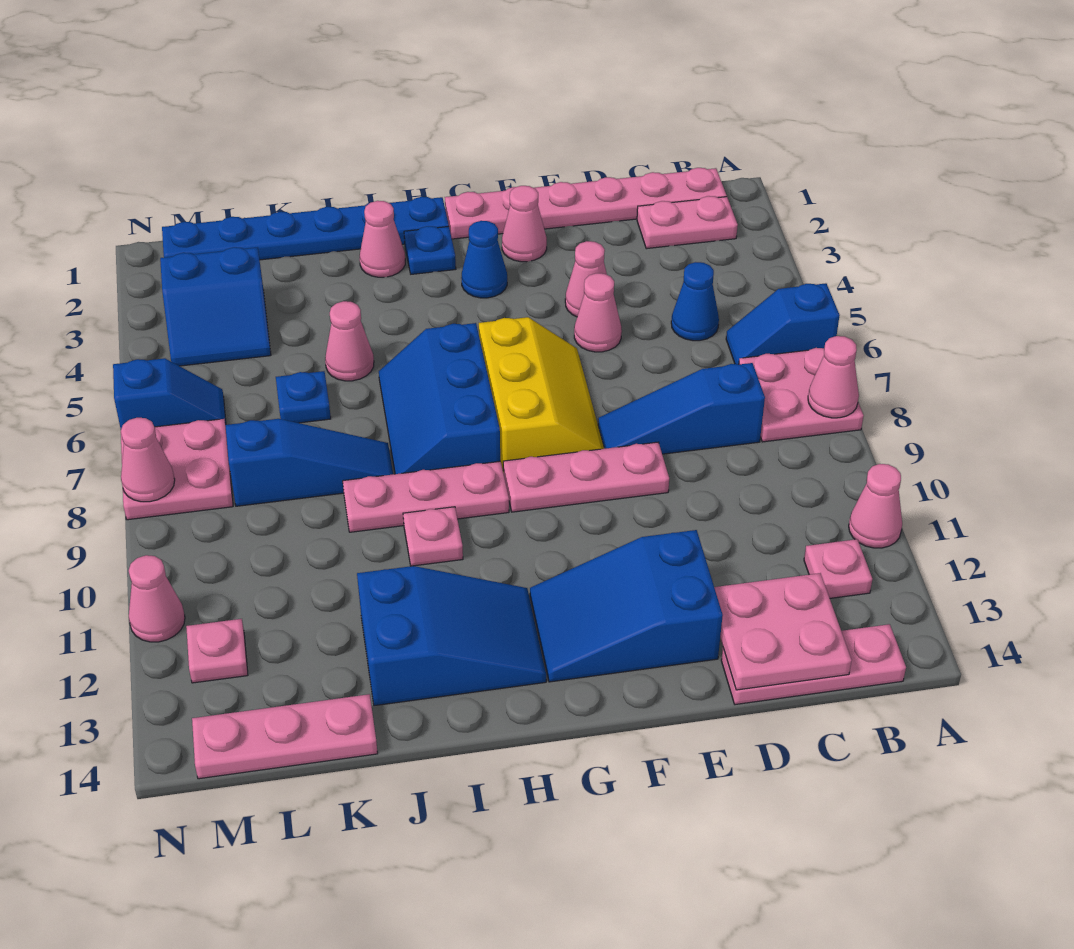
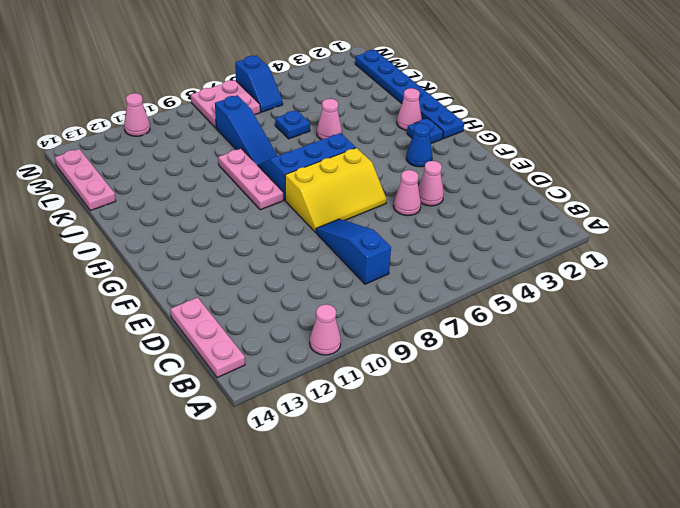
none -> blue 1x2 slope [726,283,840,364]
none -> pink 2x2 plate [739,348,864,442]
none -> pink 1x6 plate [445,168,727,239]
none -> pink 1x2 plate [637,196,738,249]

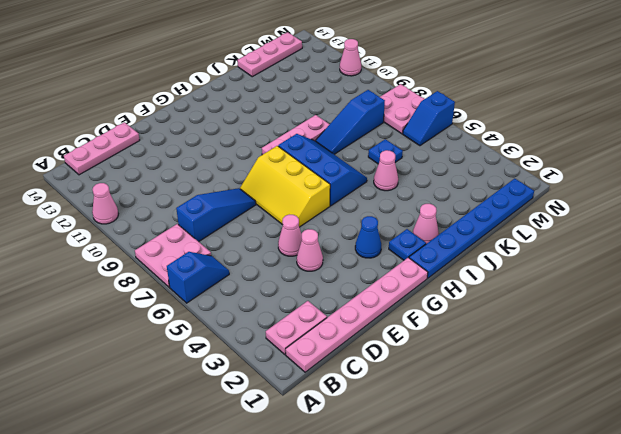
none -> pink 1x1 plate [804,539,872,598]
none -> blue 1x1 cone [671,262,719,341]
none -> pink 1x3 plate [503,442,669,512]
none -> blue 2x3 slope [530,530,723,682]

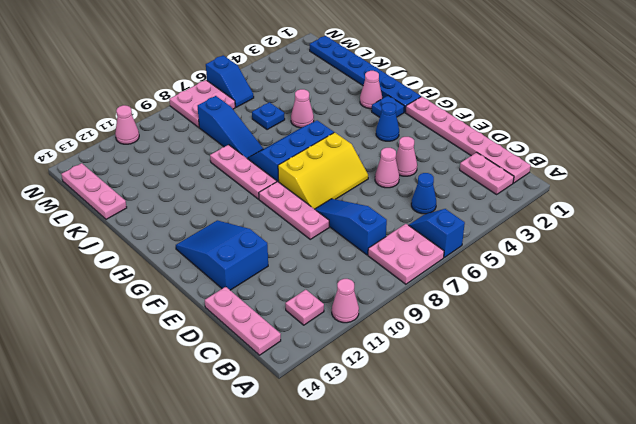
none -> pink 1x1 cone [502,186,547,262]
none -> blue 2x3 slope [357,566,546,706]
none -> pink 1x1 plate [403,507,463,566]
none -> blue 2x2 slope [160,247,271,366]

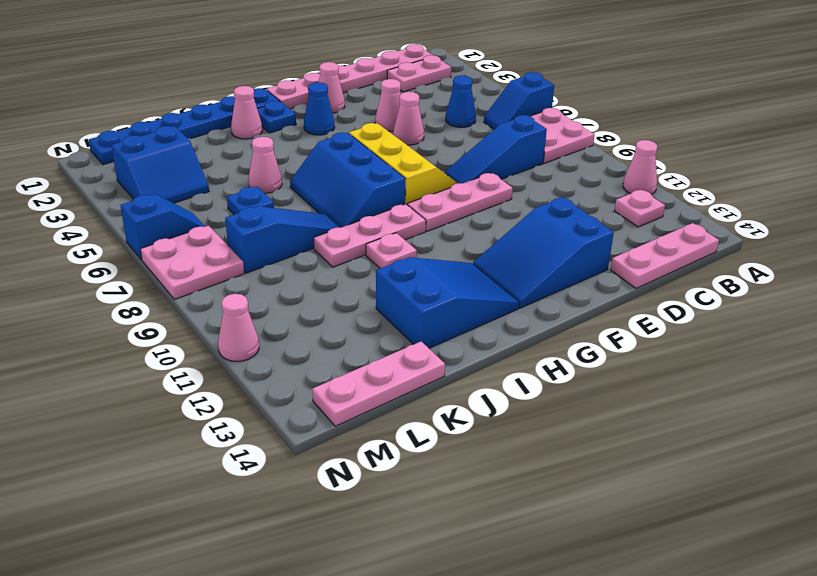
none -> pink 1x1 plate [186,619,248,683]
none -> pink 1x1 cone [808,336,859,418]
none -> pink 2x2 plate [714,573,852,690]
none -> pink 1x1 cone [121,418,175,502]

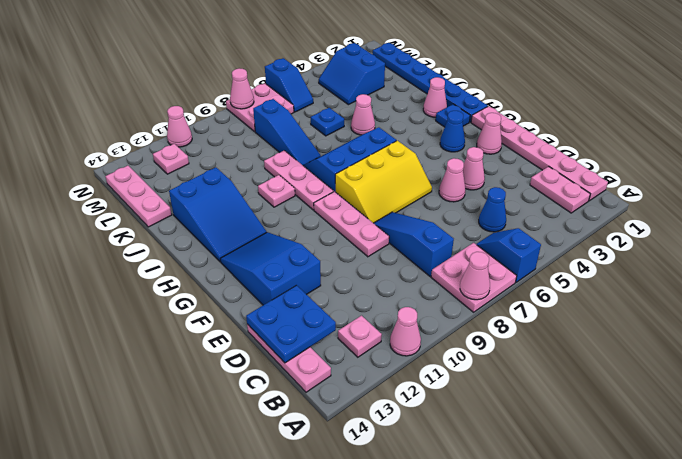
blue 2x2 plate [246,285,336,363] -> pink 2x2 plate [714,573,852,690]

